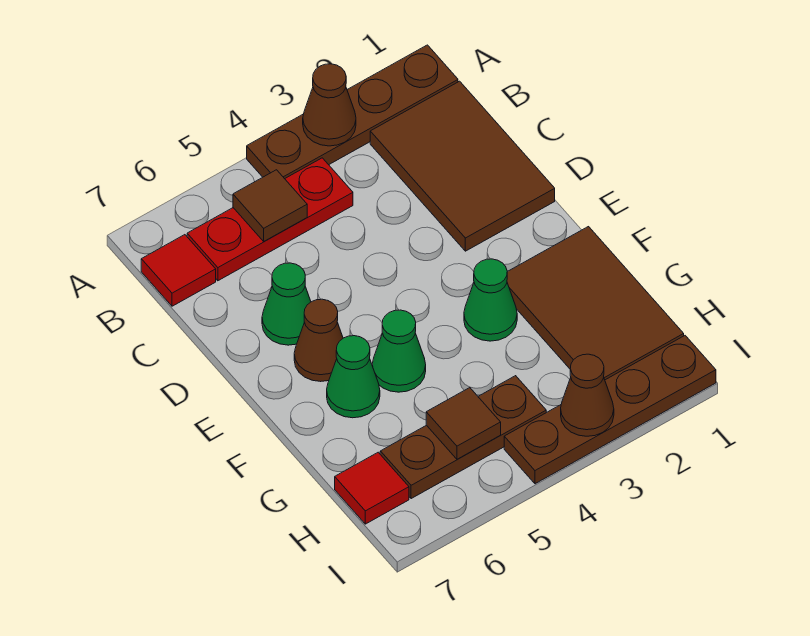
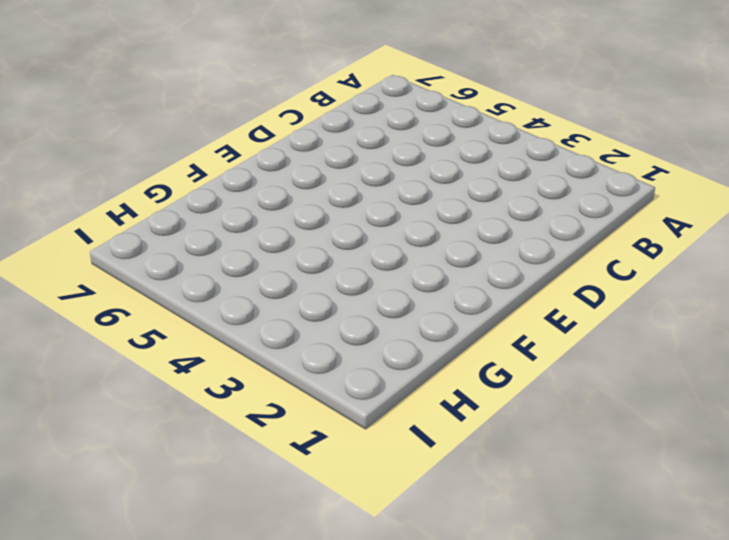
none -> brown 1x4 plate [247,45,458,179]
none -> brown 2x3 tile [370,81,555,251]
none -> red 1x3 plate [187,158,353,281]

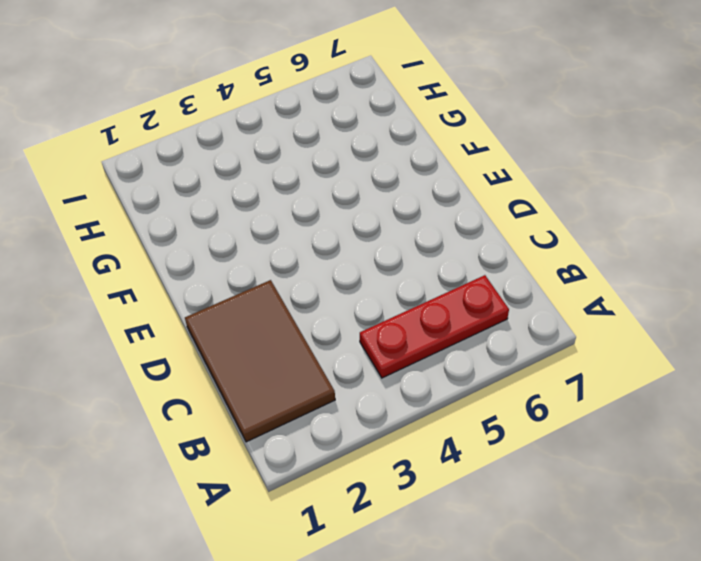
none -> brown 1x4 plate [247,45,458,179]
none -> red 1x1 tile [141,235,216,306]
none -> green 1x1 cone [262,263,311,345]

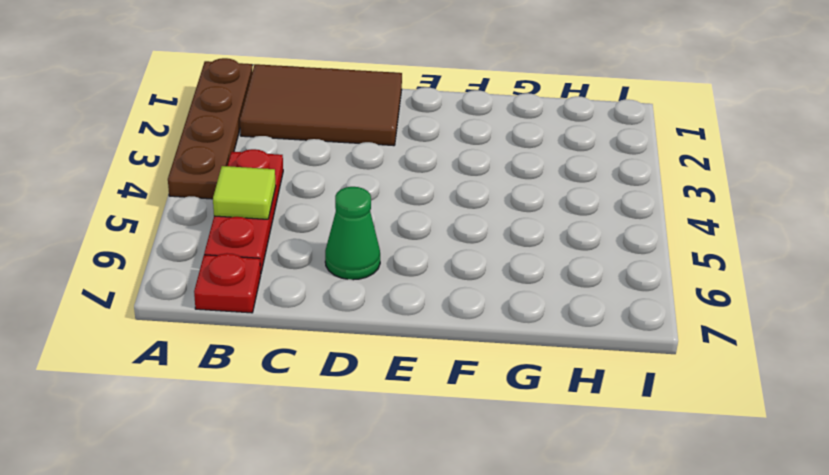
lime 1x1 tile [213,166,276,219] -> brown 1x1 tile [233,170,307,241]
red 1x1 plate [194,253,261,313] -> red 1x1 tile [141,235,216,306]
none -> brown 1x1 cone [294,299,343,382]
none -> brown 2x3 tile [507,227,684,380]
none -> green 1x1 cone [464,259,517,341]

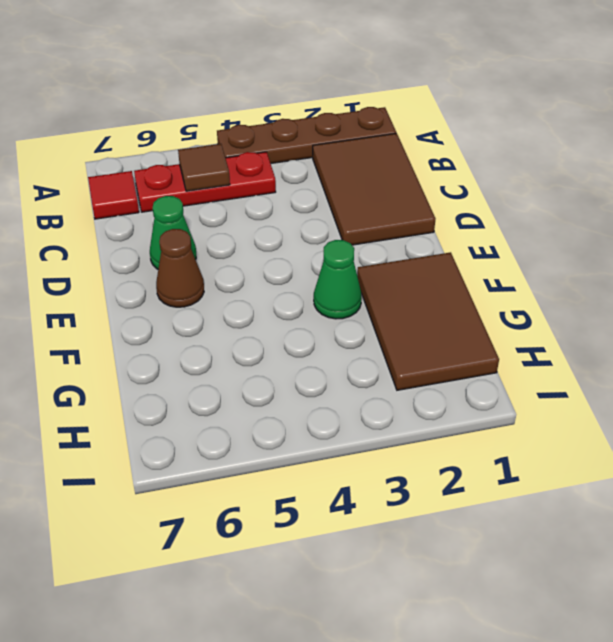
none -> green 1x1 cone [372,310,426,392]
none -> green 1x1 cone [327,336,380,418]
none -> brown 1x3 plate [380,376,546,499]

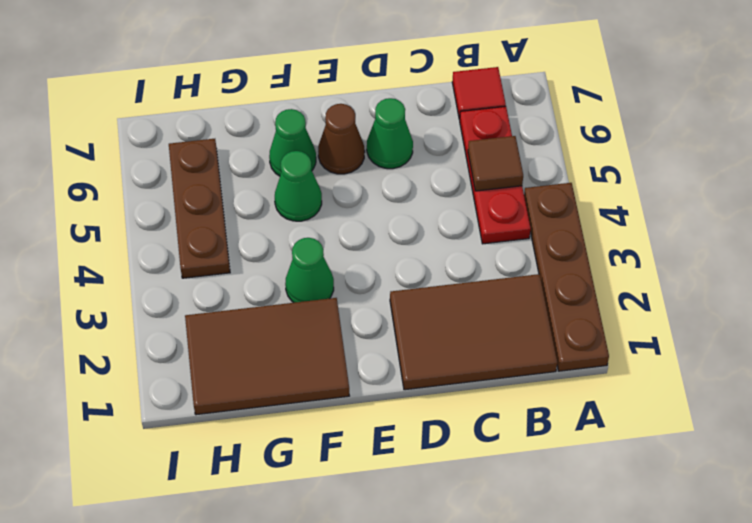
none -> red 1x1 tile [335,452,409,524]
none -> brown 1x4 plate [504,336,716,484]
none -> brown 1x1 cone [303,64,356,146]

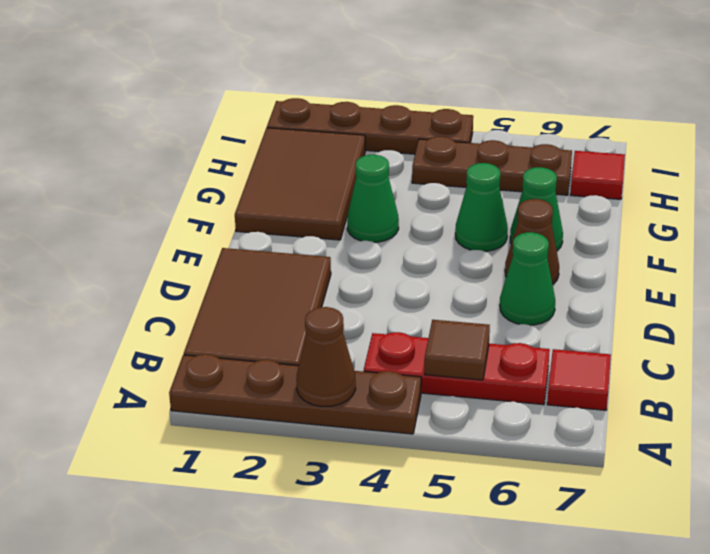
none -> brown 1x1 tile [426,388,501,459]
none -> brown 1x1 cone [561,354,614,436]

